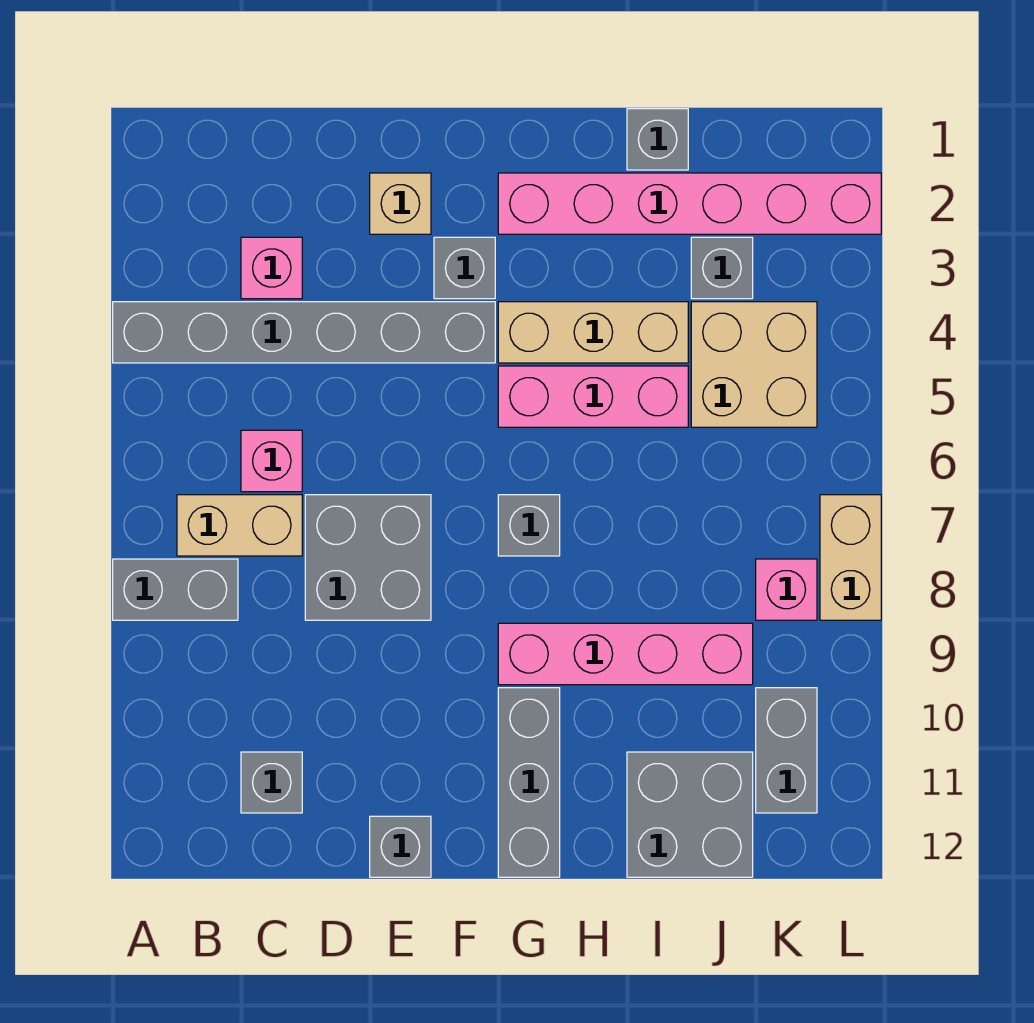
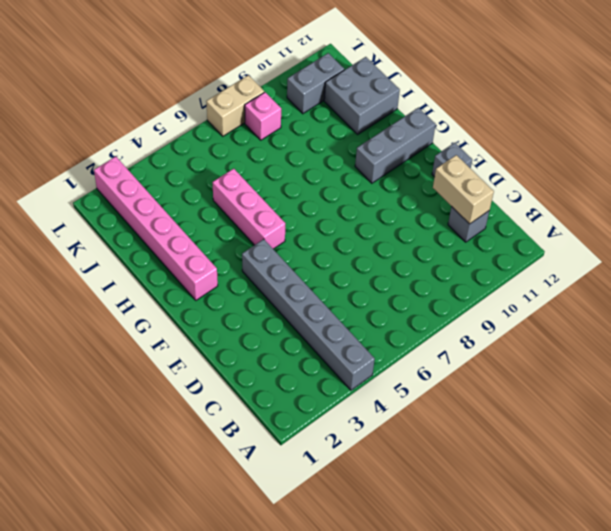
tan 1x2 brick [433,155,494,224] -> tan 1x2 brick moved to [177,495,302,556]
none -> grey 1x2 brick [113,559,238,620]
none -> pink 1x1 brick [241,237,302,299]
none -> pink 1x1 brick [241,430,302,492]

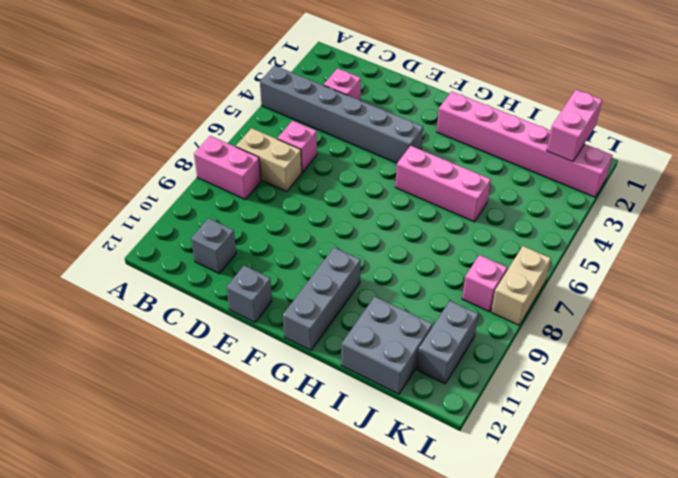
pink 1x2 brick [194,136,261,199] -> grey 1x2 brick [113,559,238,620]
pink 1x2 brick [547,90,602,162] -> none
none -> grey 2x2 brick [305,495,431,620]
none -> tan 1x1 brick [370,173,431,234]
none -> grey 1x1 brick [434,237,495,299]

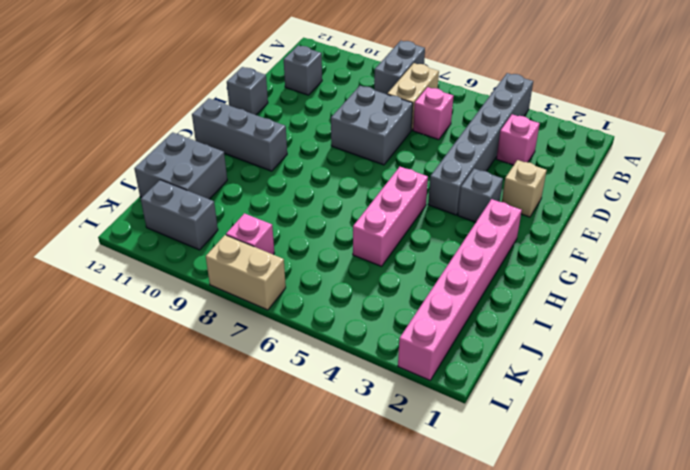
none -> tan 1x3 brick [498,302,688,363]
none -> grey 1x1 brick [498,495,560,556]
none -> pink 1x4 brick [498,623,753,685]

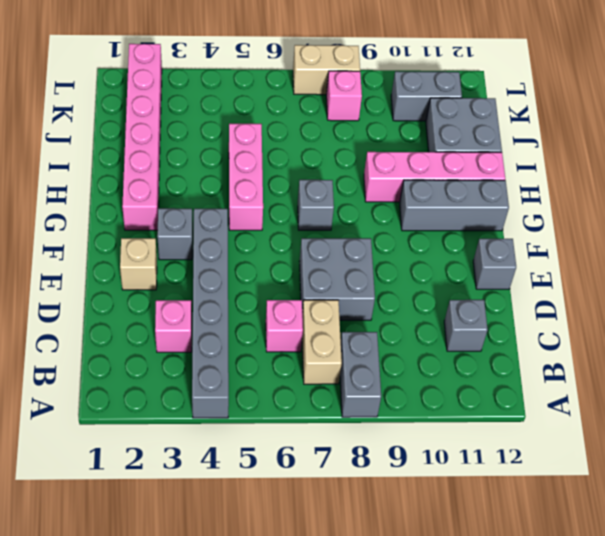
pink 1x4 brick [364,152,505,202] -> pink 1x4 brick turned to [498,623,753,685]
none -> tan 1x3 brick [498,302,688,363]
none -> grey 1x1 brick [627,109,688,170]
none -> grey 1x1 brick [691,237,753,299]

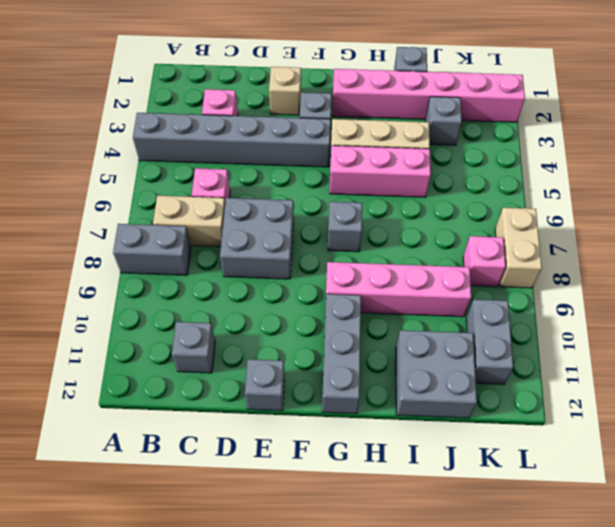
none -> tan 2x2 brick [691,302,817,427]

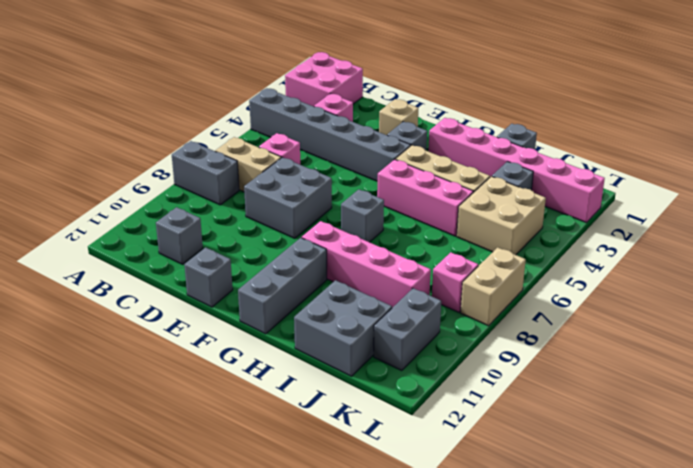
pink 2x2 brick [285,52,363,106] -> none

